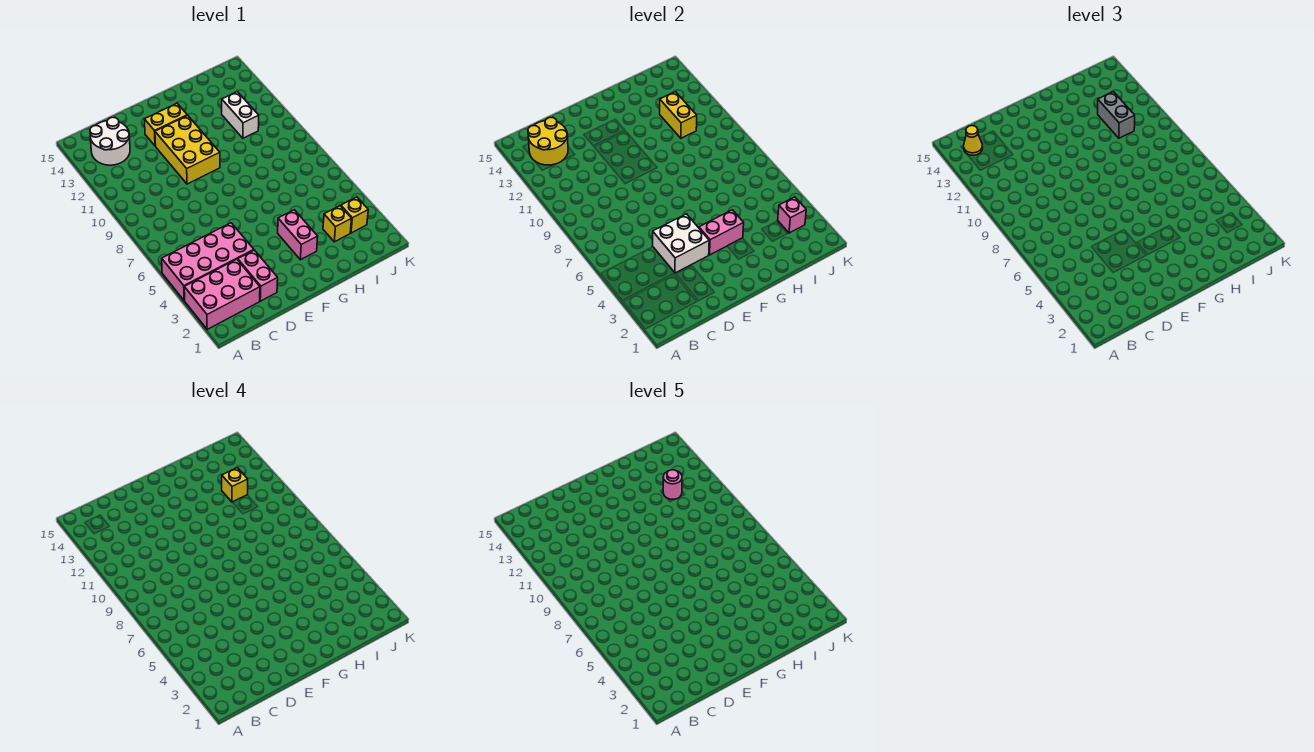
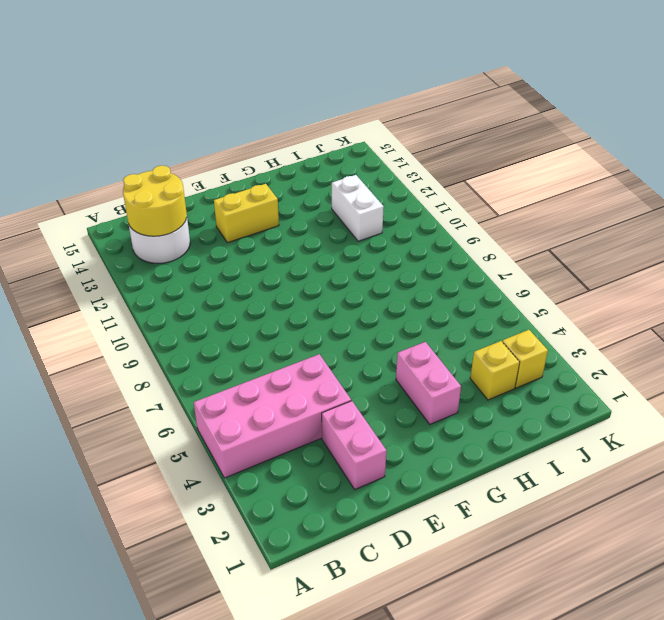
none -> pink 2x3 brick [184,259,260,329]
none -> yellow 2x3 brick [155,115,220,184]
none -> white 2x2 brick [653,214,709,273]

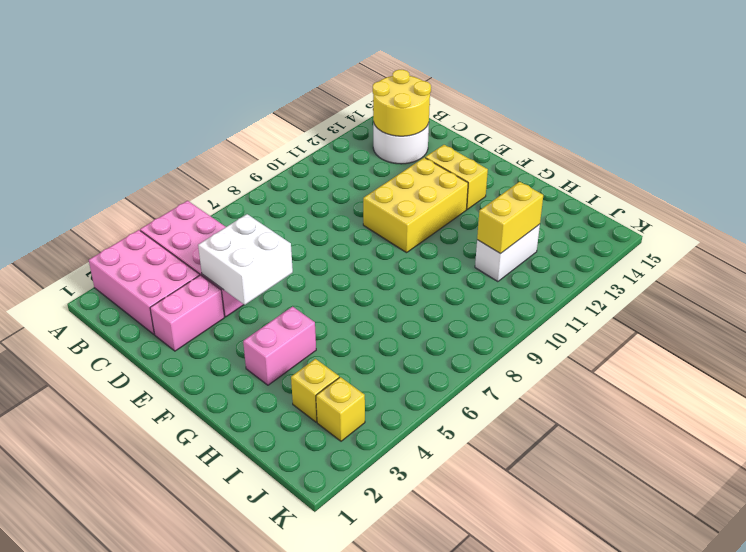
none -> pink 1x2 brick [699,210,744,255]
none -> pink 1x1 brick [778,197,806,233]
none -> yellow 1x1 cone [964,126,983,155]

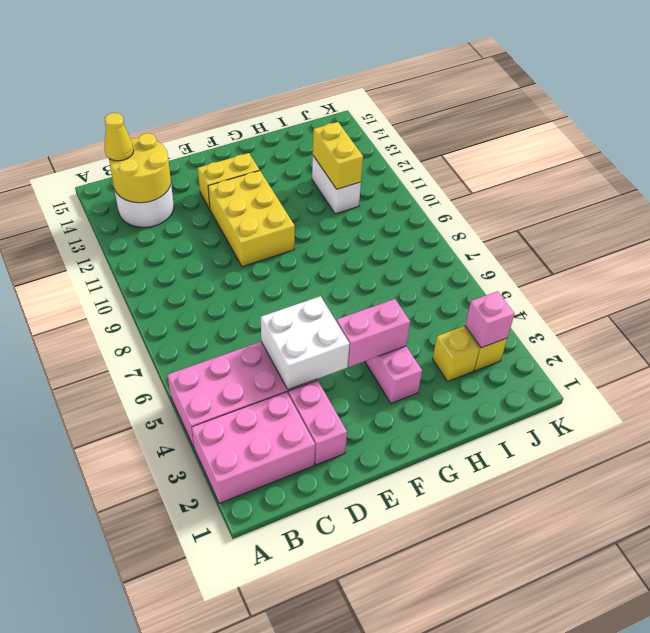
none -> grey 1x2 brick [1098,92,1135,138]
none -> yellow 1x1 brick [222,468,248,502]
none -> pink 1x1 round brick [663,470,682,499]

